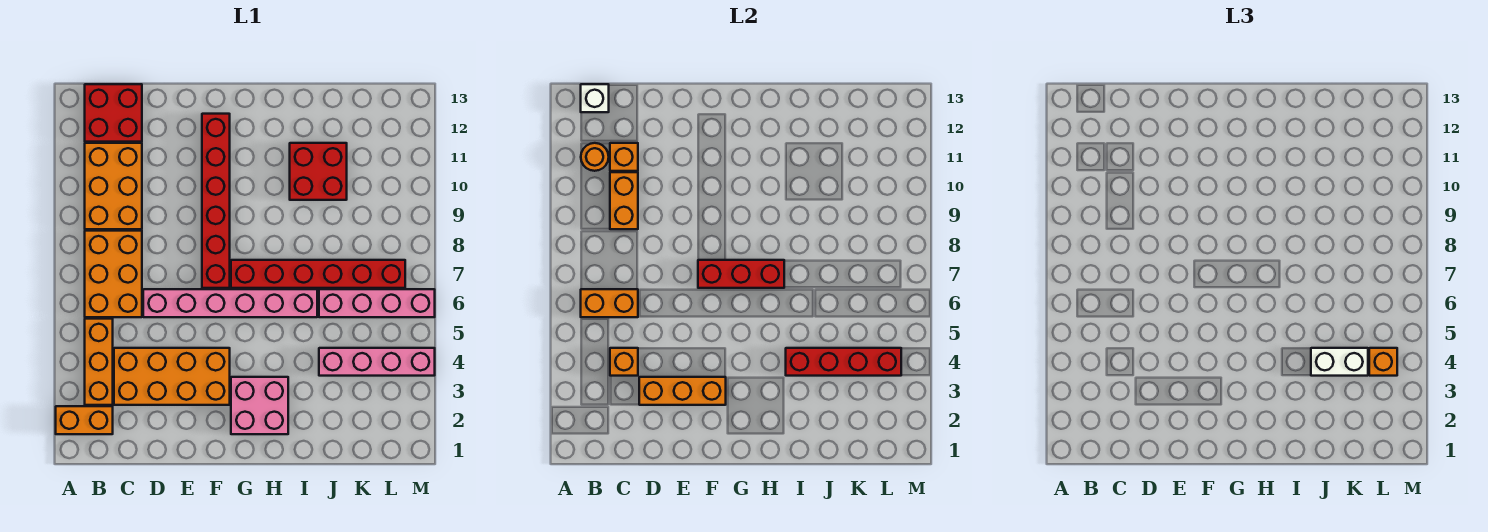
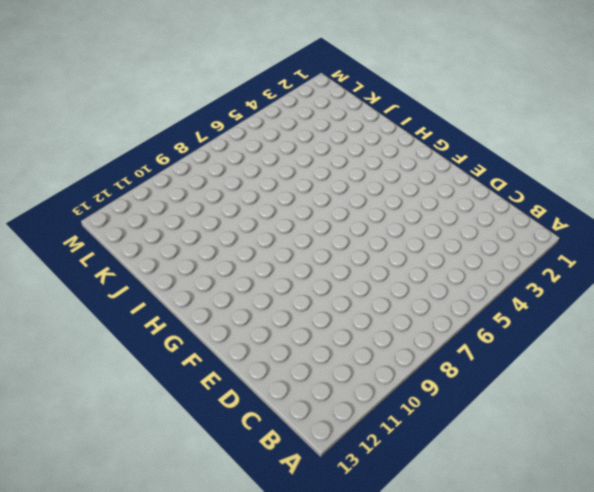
none -> orange 1x2 brick [56,406,113,434]
none -> orange 1x3 brick [85,319,113,405]
none -> orange 2x3 brick [85,231,142,317]

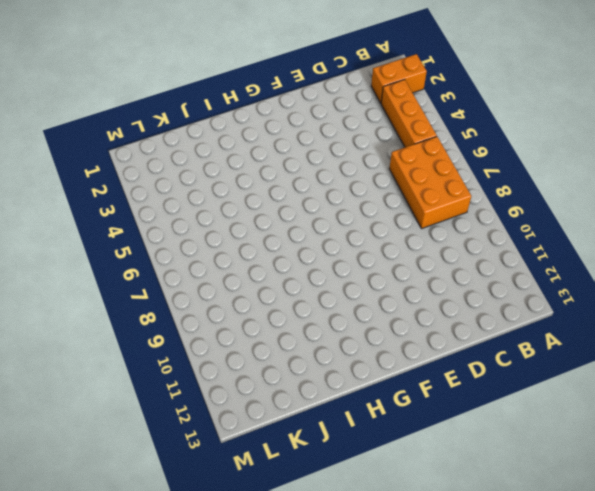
none -> orange 2x3 brick [85,143,142,229]
none -> red 2x2 brick [85,84,142,142]
none -> orange 2x4 brick [114,348,230,405]

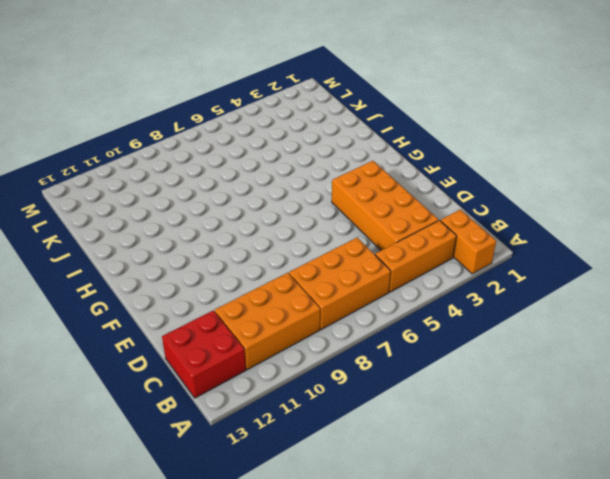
none -> pink 1x6 brick [143,289,317,317]
none -> red 1x6 brick [202,114,230,288]
none -> pink 2x2 brick [231,377,288,434]

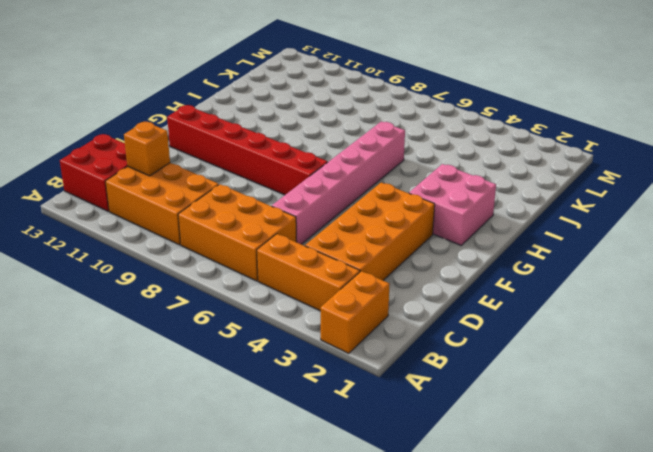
none -> red 1x6 brick [231,260,405,288]
none -> red 2x2 brick [290,143,347,200]
none -> pink 1x4 brick [319,348,435,376]

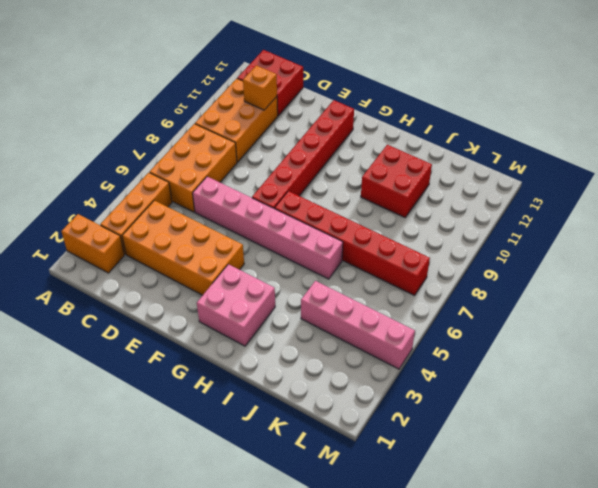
none -> pink 1x4 brick [319,289,435,317]
none -> orange 1x2 brick [581,289,638,317]
none -> orange 1x1 round brick [581,143,609,171]

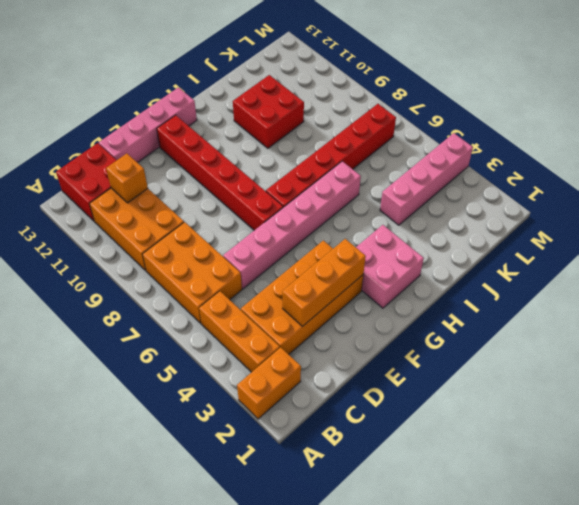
pink 1x4 brick [99,87,197,163] -> pink 1x4 brick moved to [319,289,435,317]
none -> orange 1x2 brick [581,289,638,317]
none -> orange 1x1 round brick [581,143,609,171]
none -> white 1x1 brick [581,84,609,112]

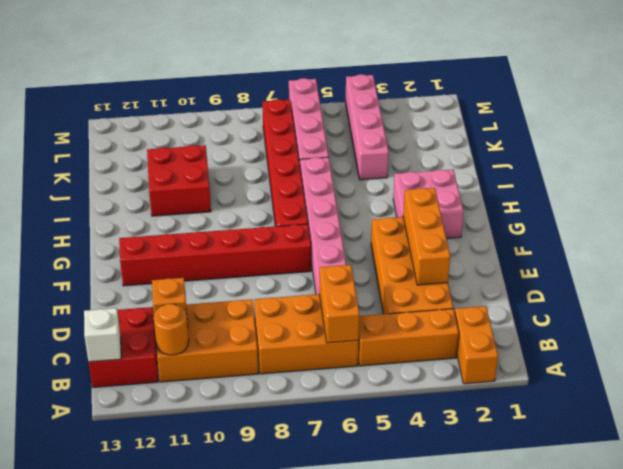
none -> orange 1x1 brick [610,348,638,376]
none -> orange 1x2 brick [610,172,638,229]
none -> red 1x3 brick [698,260,784,288]

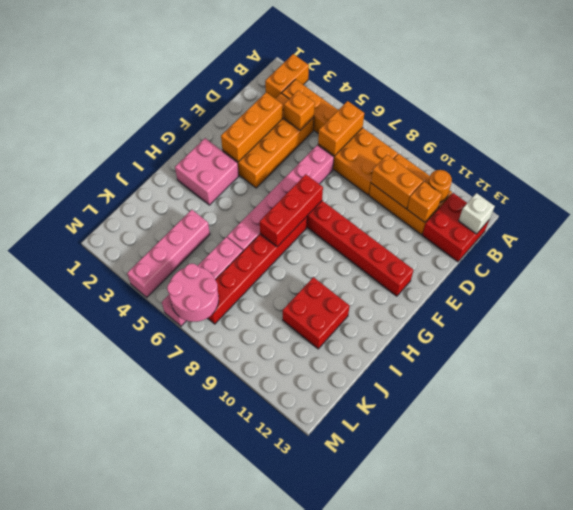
pink 2x2 round brick [167,264,219,322] -> none
none -> red 1x4 brick [786,348,901,376]
none -> white 1x2 brick [1311,348,1368,376]
none -> orange 1x1 brick [1369,348,1397,376]

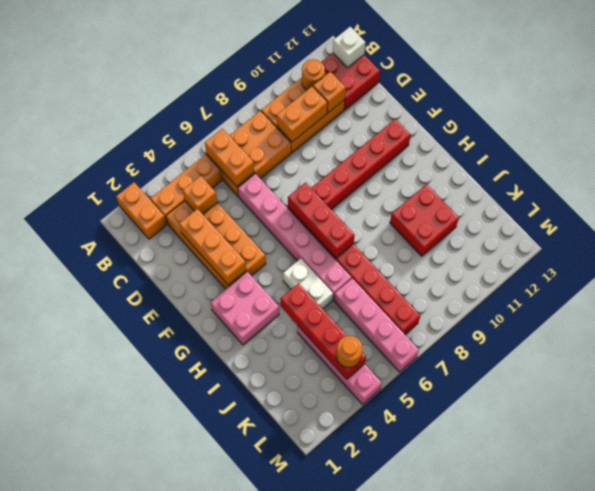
white 1x2 brick [283,259,333,309] -> white 1x2 brick moved to [1311,348,1368,376]
orange 1x1 round brick [337,336,362,368] -> orange 1x1 brick [1369,348,1397,376]

